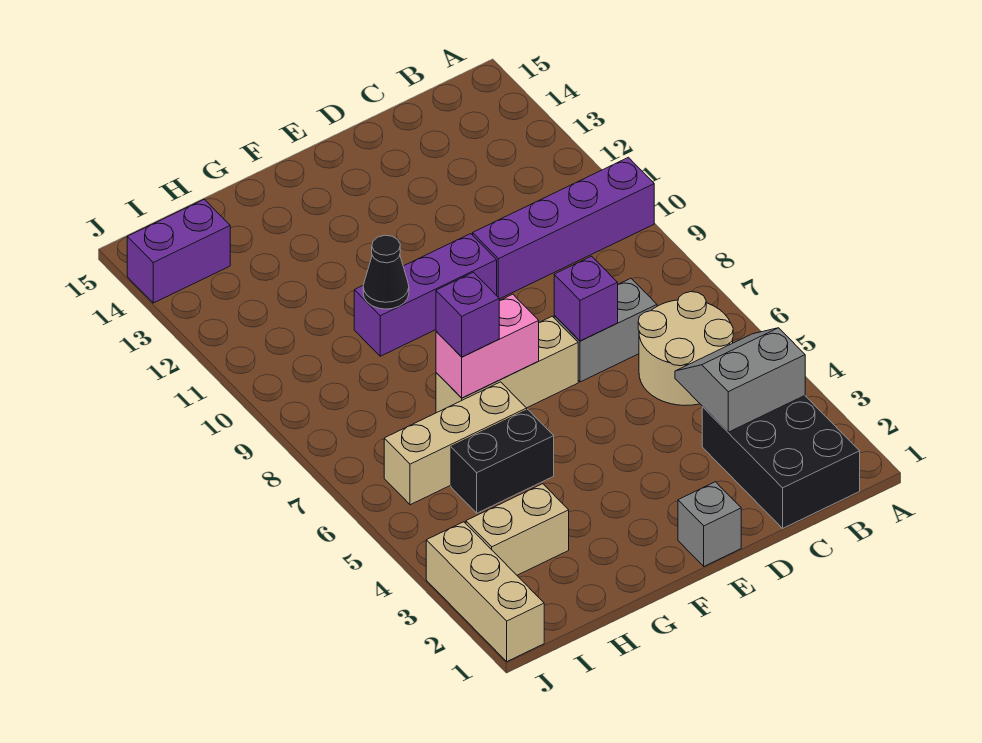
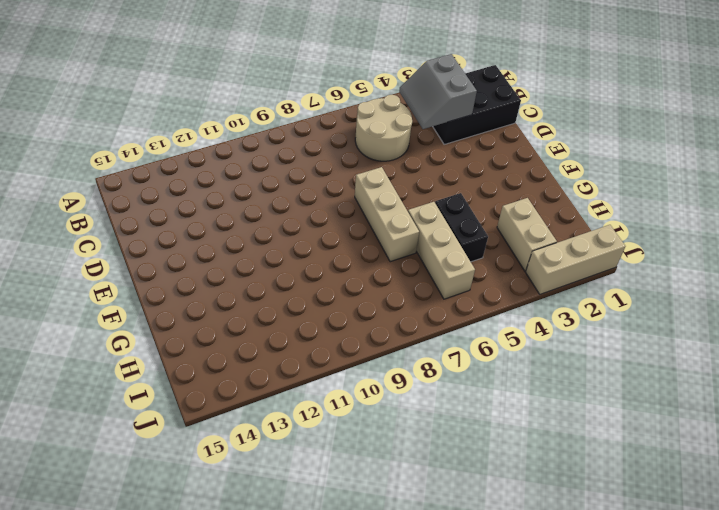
none -> purple 1x4 brick [473,157,654,299]
none -> grey 1x2 brick [554,278,657,382]
none -> grey 1x1 brick [678,482,741,566]

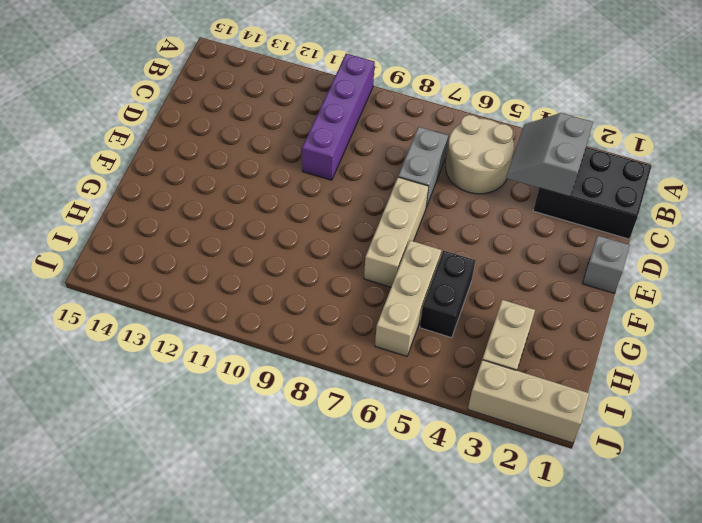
none -> purple 1x3 brick [354,234,497,356]
none -> purple 1x2 brick [127,199,230,303]
none -> purple 1x1 brick [554,256,618,341]

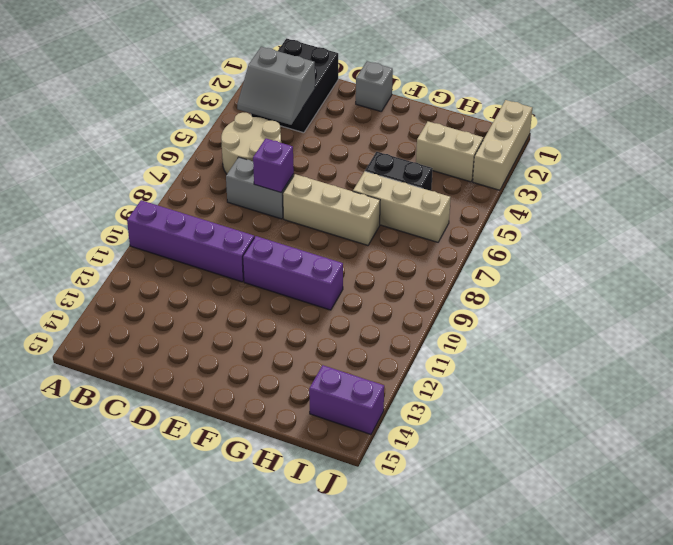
none -> pink 1x2 brick [436,294,539,398]
none -> black 1x1 cone [363,235,409,309]
none -> purple 1x1 brick [436,272,499,357]

